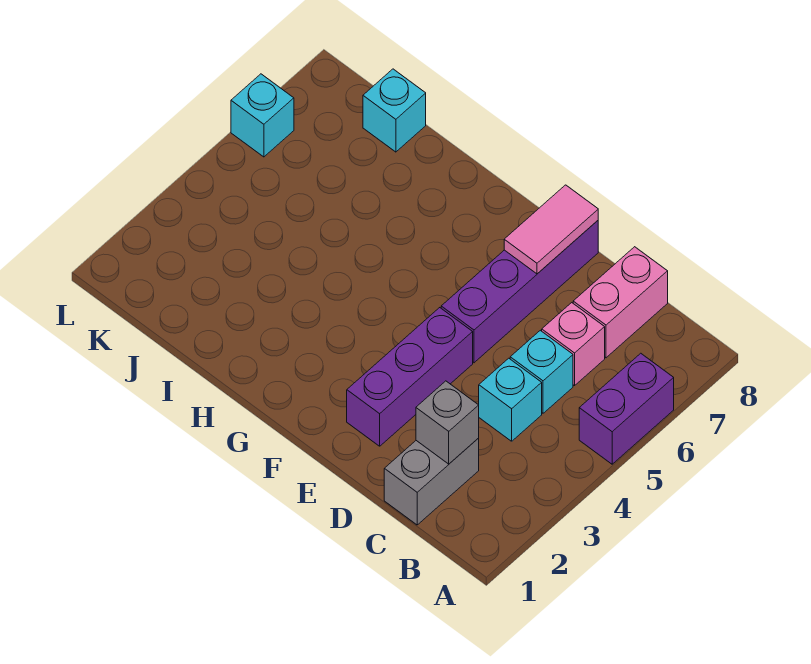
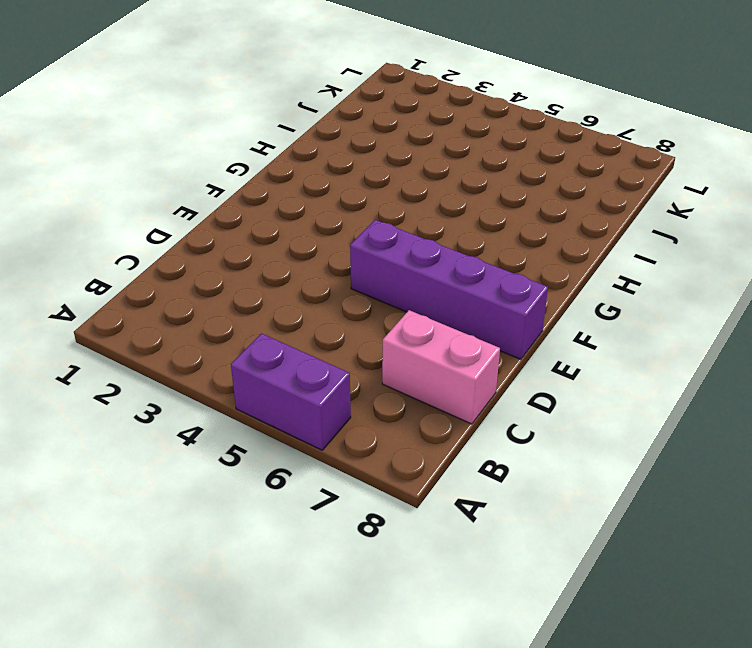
none -> grey 1x2 brick [384,438,479,525]
none -> cyan 1x1 brick [479,358,542,441]
none -> cyan 1x1 brick [510,330,573,413]

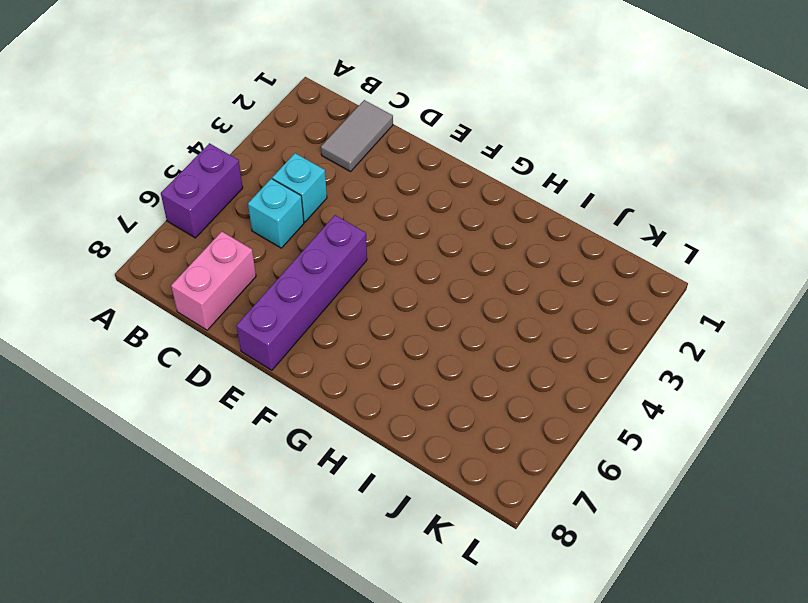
grey 1x2 tile [321,100,393,172] -> grey 1x2 brick [384,438,479,525]
none -> pink 1x1 brick [542,303,605,386]
none -> purple 1x3 brick [347,308,473,446]
none -> cyan 1x1 brick [363,69,426,152]

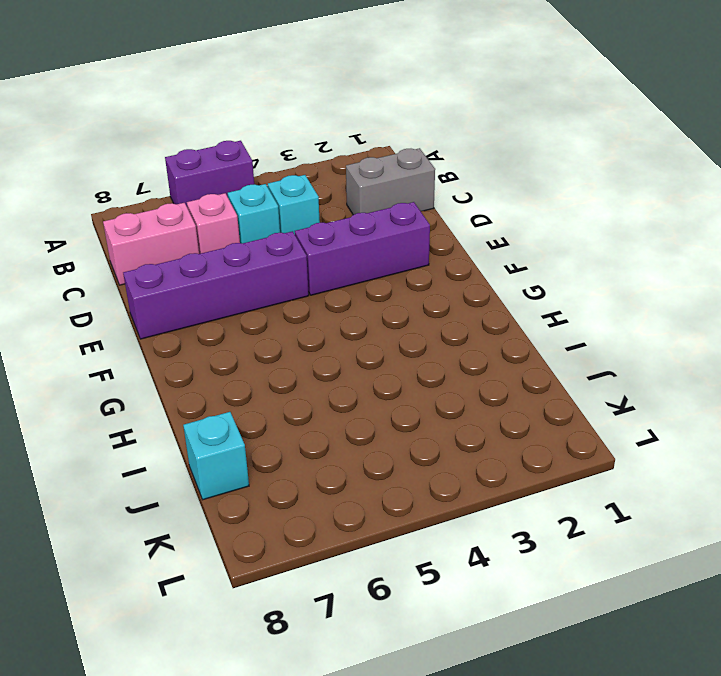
none -> cyan 1x1 brick [231,74,294,157]
none -> grey 1x1 brick [416,381,479,464]
none -> pink 1x2 tile [504,185,598,274]

